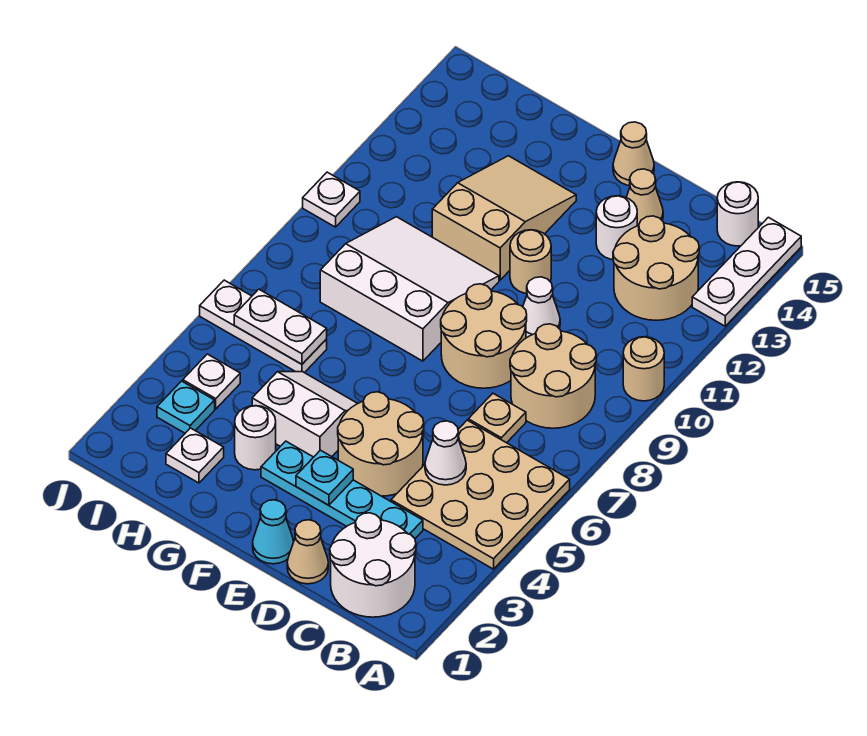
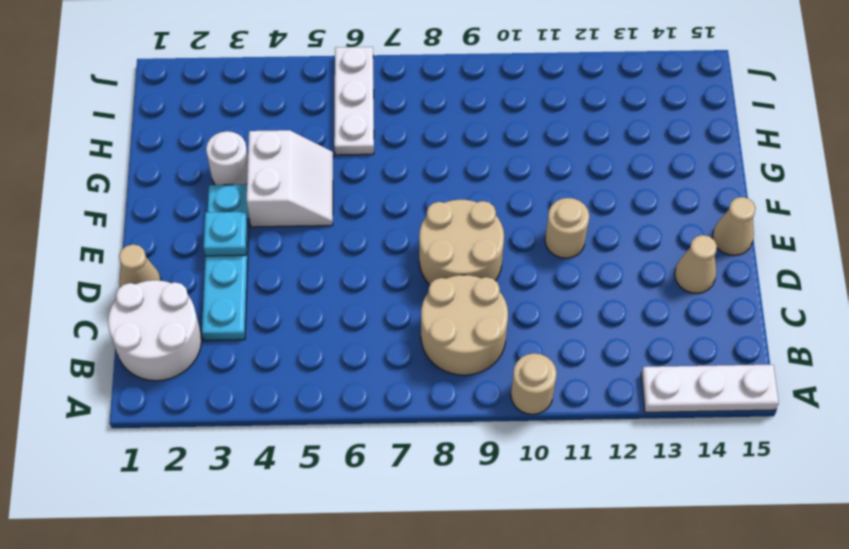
none -> tan 3x3 plate [391,420,570,569]
none -> tan 2x2 round brick [613,216,699,320]
none -> white 1x1 round brick [717,182,758,246]
none -> tan 1x1 plate [468,393,526,443]

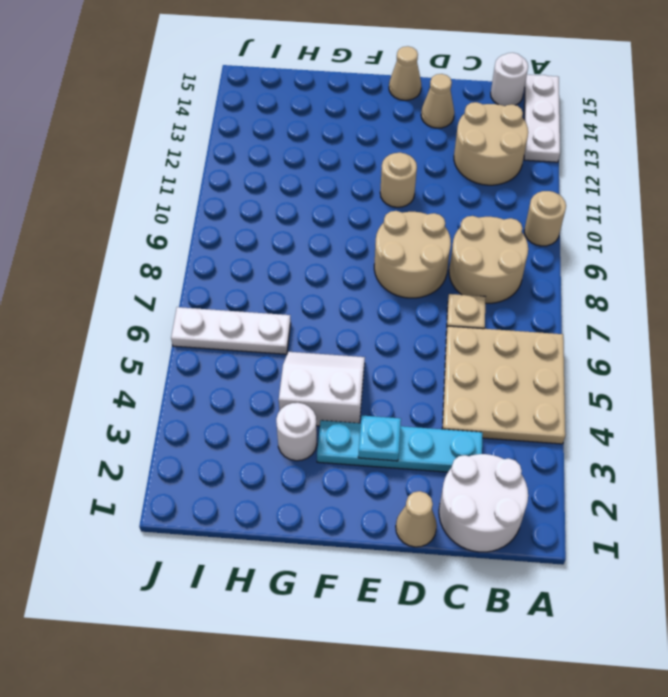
none -> tan 2x2 round brick [338,392,424,496]
none -> white 1x1 cone [523,277,560,337]
none -> white 1x1 round brick [596,196,637,260]
none -> cyan 1x1 cone [253,500,294,564]

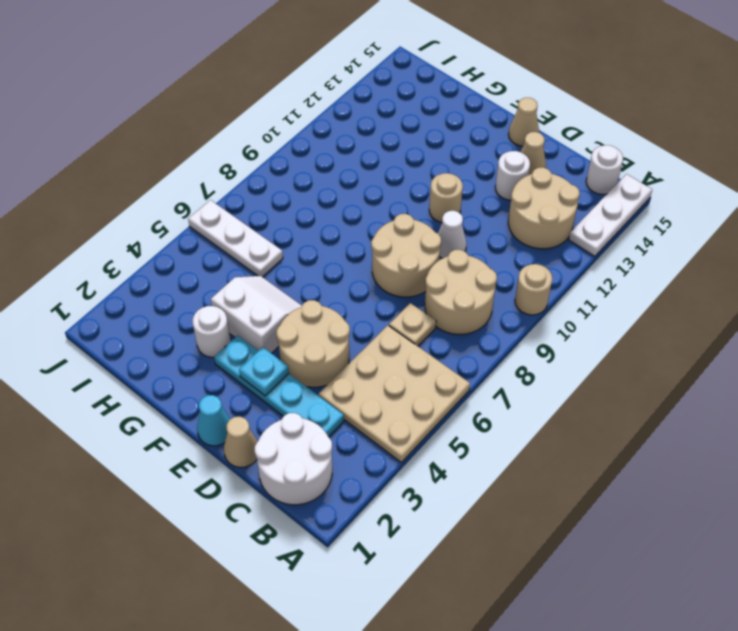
none -> white 3x3 slope [320,217,499,361]
none -> tan 2x3 slope [432,156,576,280]
none -> white 1x1 plate [166,428,224,483]
none -> cyan 1x1 plate [157,381,215,433]

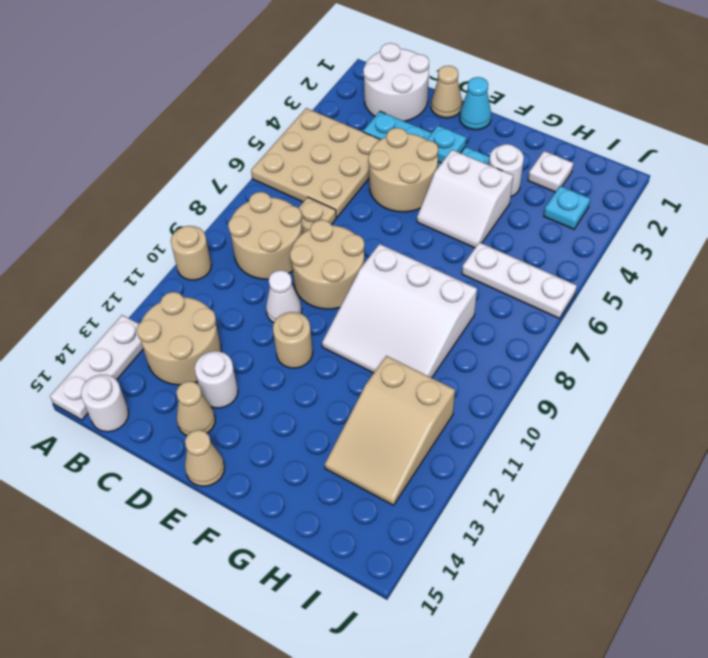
tan 2x3 slope [325,356,455,505] -> tan 2x3 slope moved to [432,156,576,280]
none -> white 1x1 plate [183,354,240,409]
none -> white 1x1 plate [303,172,360,227]
none -> white 1x1 cone [425,421,466,485]
none -> white 1x2 plate [234,289,327,364]

